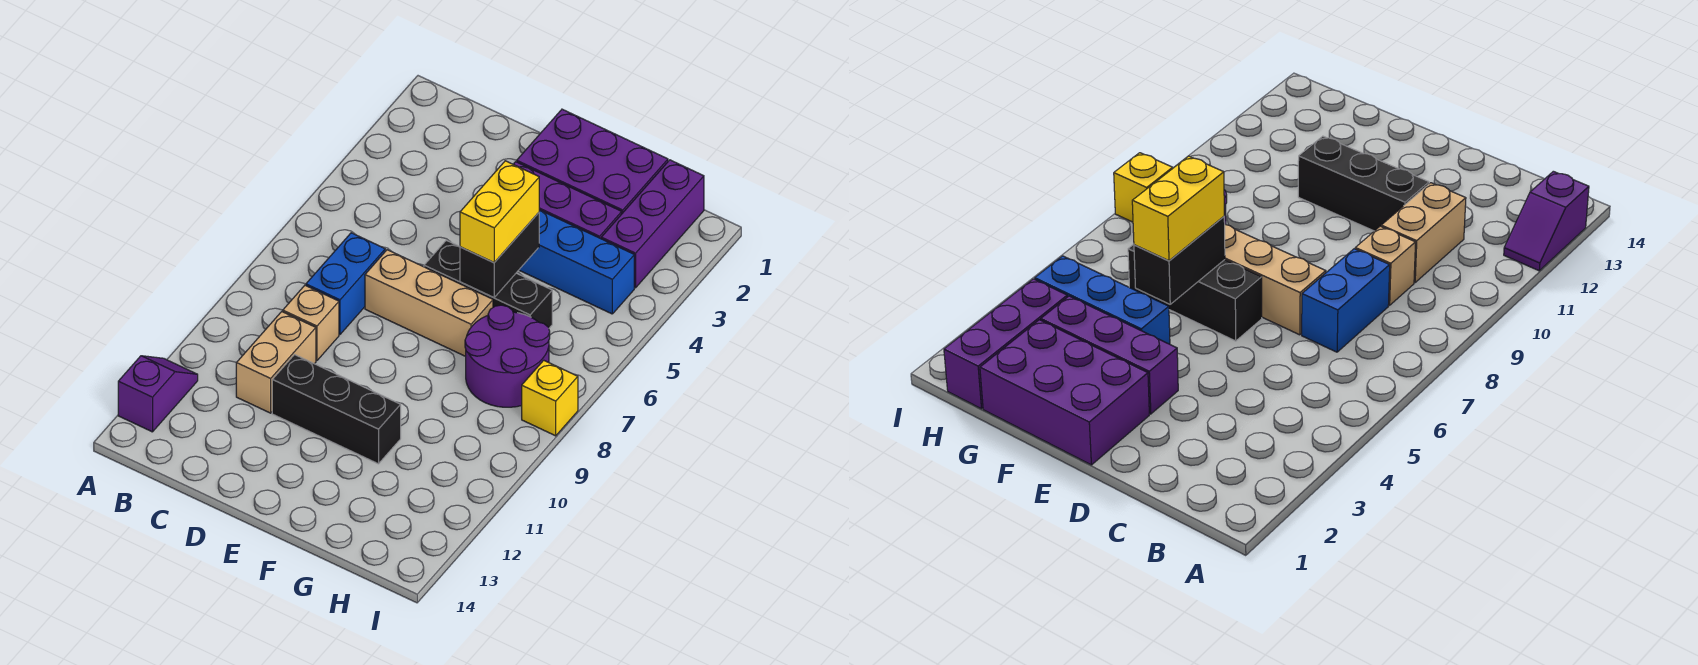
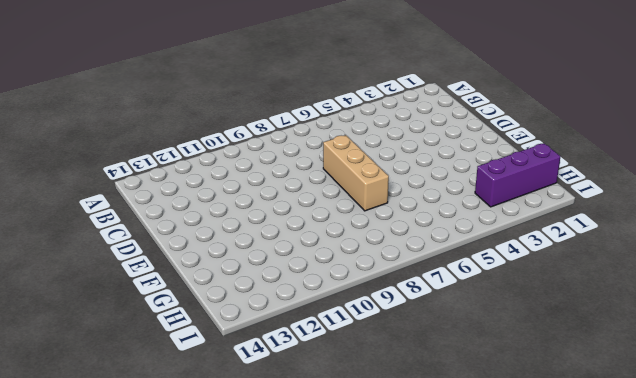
none -> purple 1x2 slope [118,356,198,432]
none -> blue 1x2 brick [306,233,385,334]
none -> tan 1x1 brick [283,285,339,361]

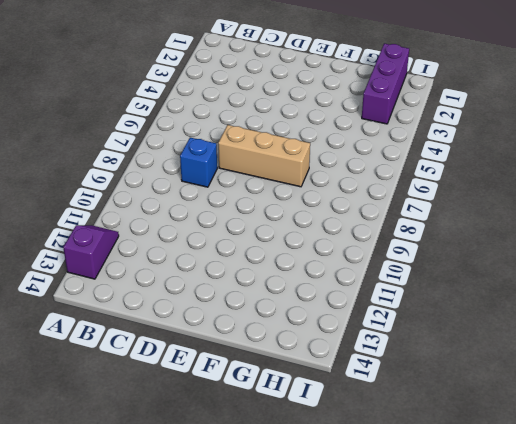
blue 1x1 brick [180,138,217,187] -> blue 1x2 brick [306,233,385,334]
none -> tan 1x1 brick [283,285,339,361]
none -> tan 1x2 brick [236,312,316,413]
none -> black 1x3 brick [272,355,401,464]

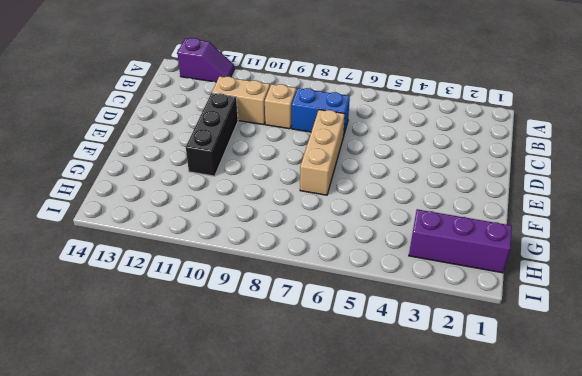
none -> purple 2x3 brick [517,109,668,213]
none -> purple 1x3 brick [513,162,622,239]
none -> black 1x3 brick [424,240,552,328]

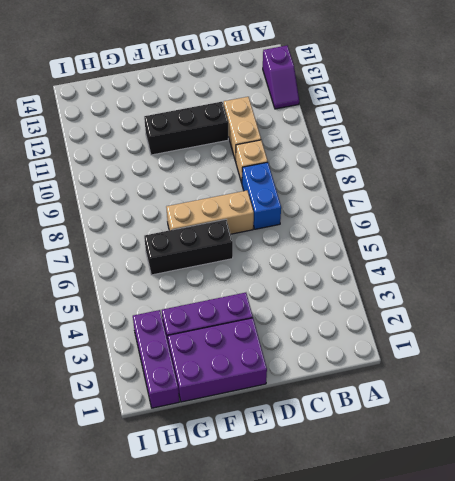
none -> blue 1x3 brick [519,210,634,314]
none -> purple 2x2 round brick [465,305,550,407]
none -> yellow 1x1 brick [522,360,578,436]

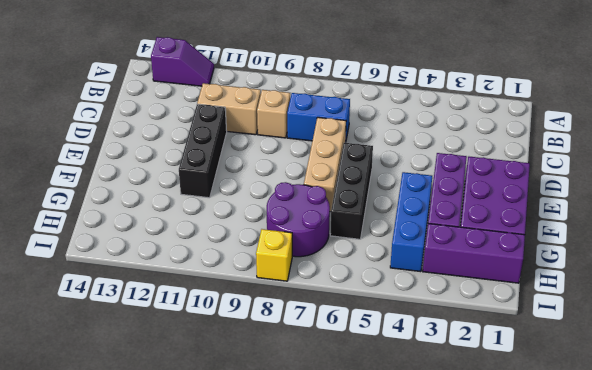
none -> black 1x2 brick [460,213,539,298]
none -> yellow 1x2 brick [460,161,539,263]

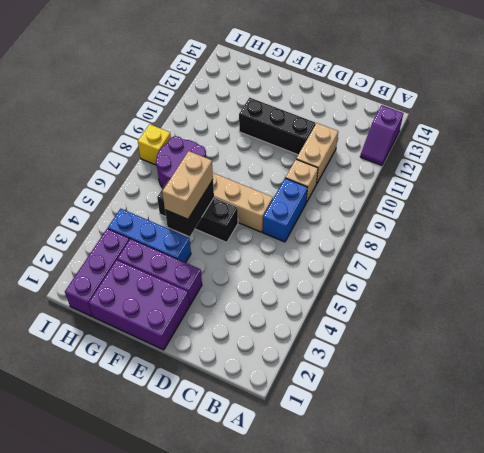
tan 1x2 brick [162,151,213,219] -> yellow 1x2 brick [460,161,539,263]

